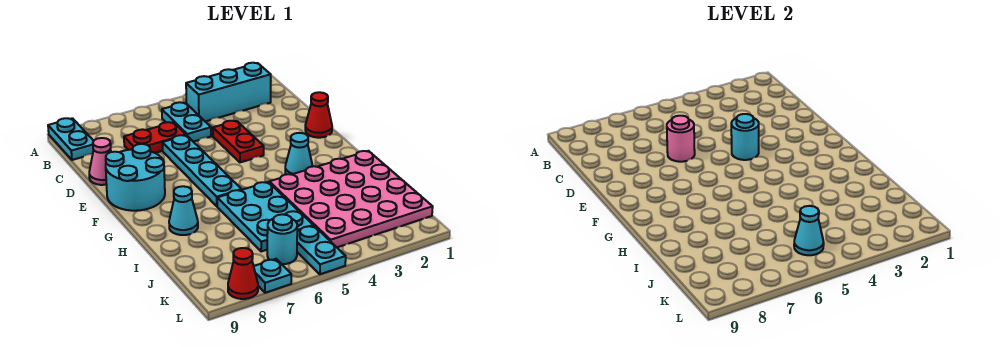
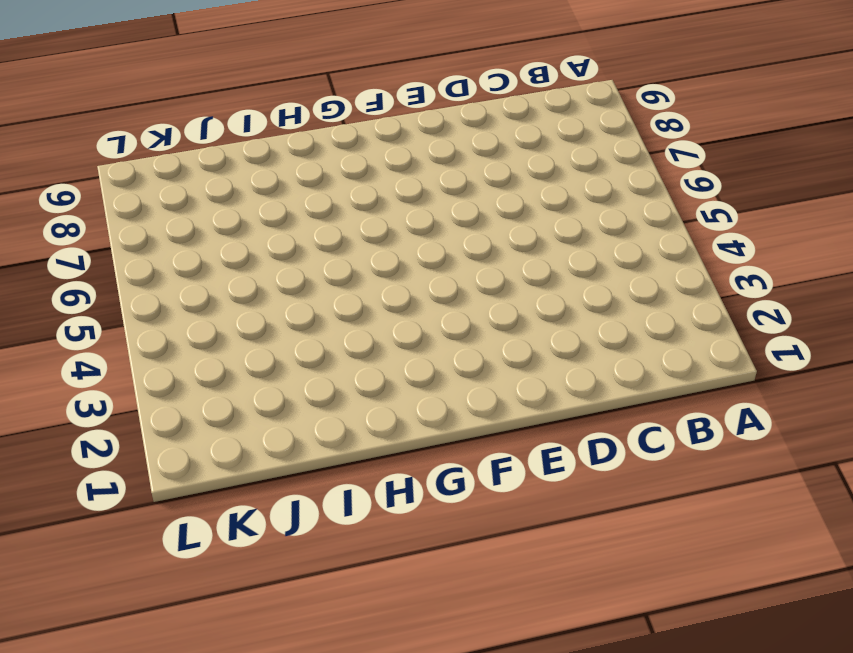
none -> cyan 1x2 plate [48,118,94,160]
none -> cyan 1x3 brick [186,63,271,121]
none -> cyan 1x2 plate [162,102,211,142]

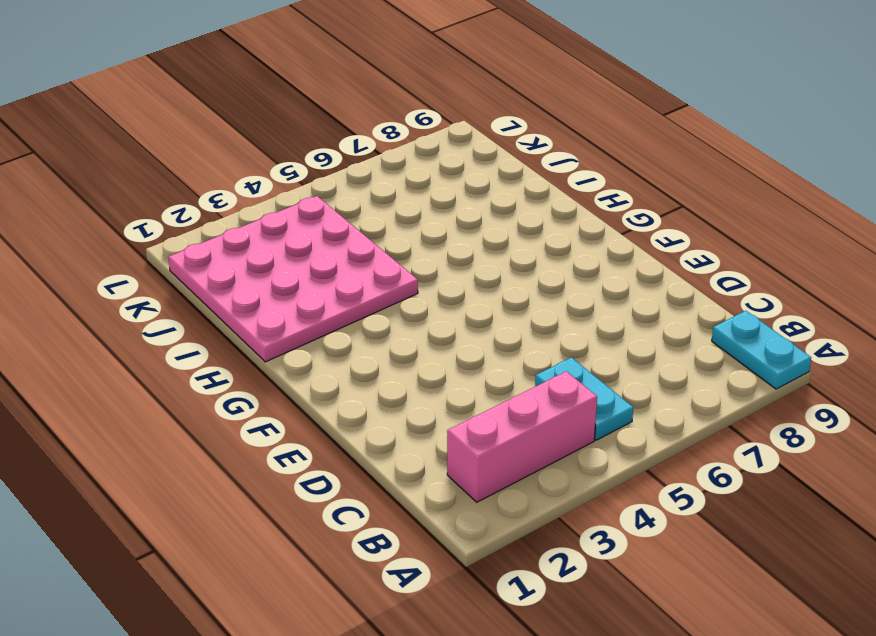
pink 1x3 brick [447,371,597,502] -> cyan 1x3 brick [186,63,271,121]
none -> red 1x2 plate [124,122,186,153]
none -> red 1x2 plate [213,121,264,162]
none -> cyan 1x4 plate [162,135,242,206]

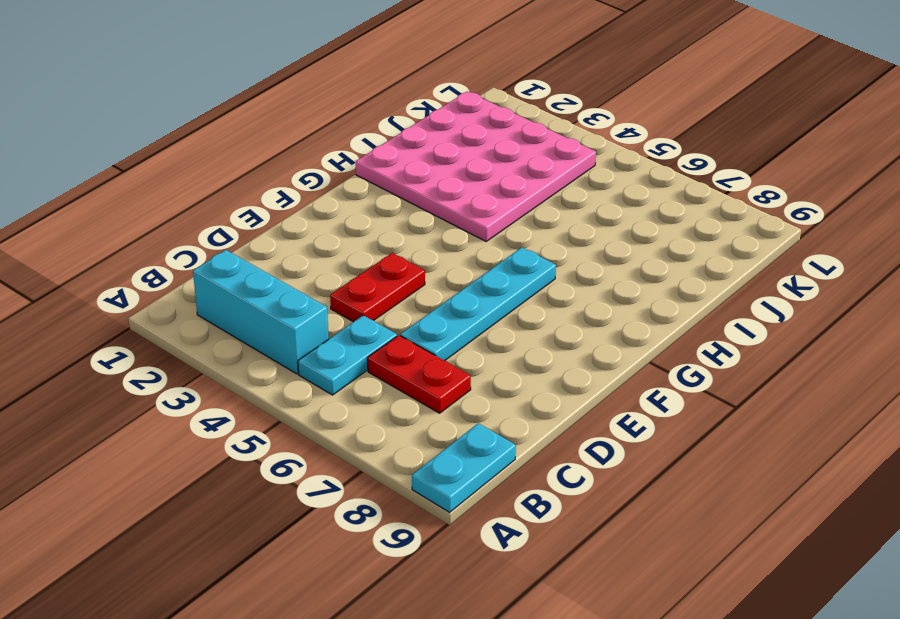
none -> pink 1x1 cone [89,138,111,185]
none -> red 1x1 cone [305,92,332,138]
none -> cyan 2x2 round brick [106,144,165,211]

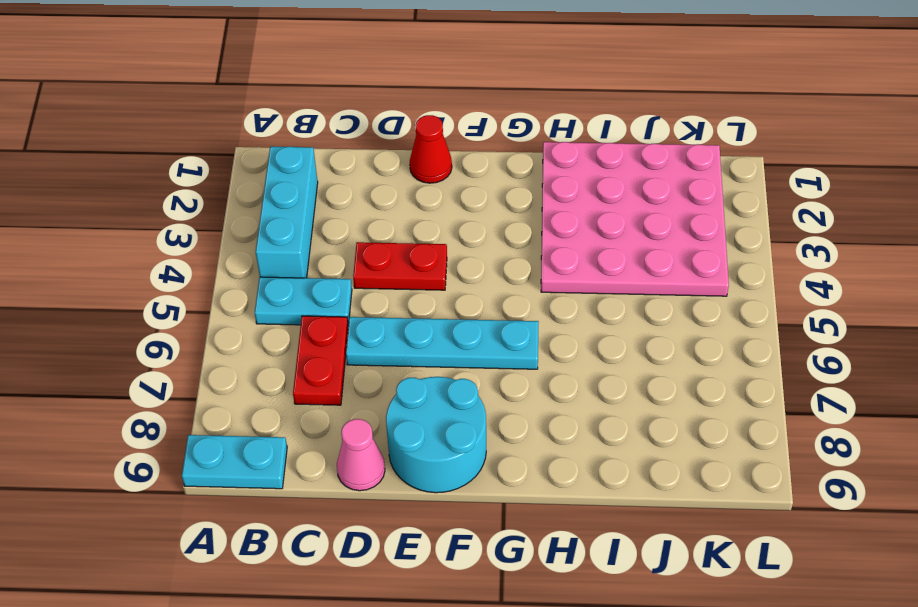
none -> cyan 1x1 cone [285,133,313,175]
none -> cyan 2x3 plate [217,182,313,252]
none -> cyan 1x1 cone [169,186,198,235]

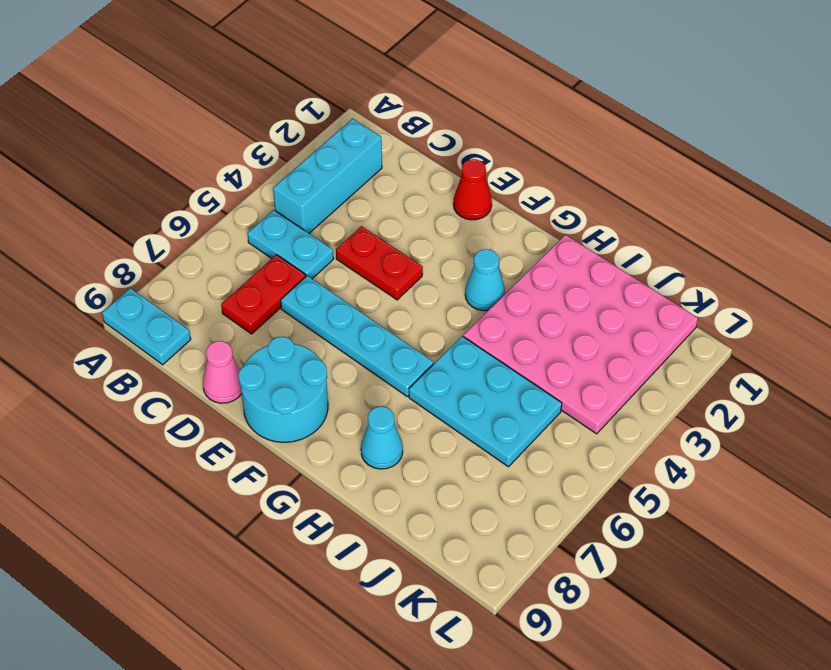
none -> cyan 1x2 plate [297,226,346,274]
none -> cyan 1x1 round brick [267,214,297,264]
none -> cyan 1x1 plate [254,259,291,293]

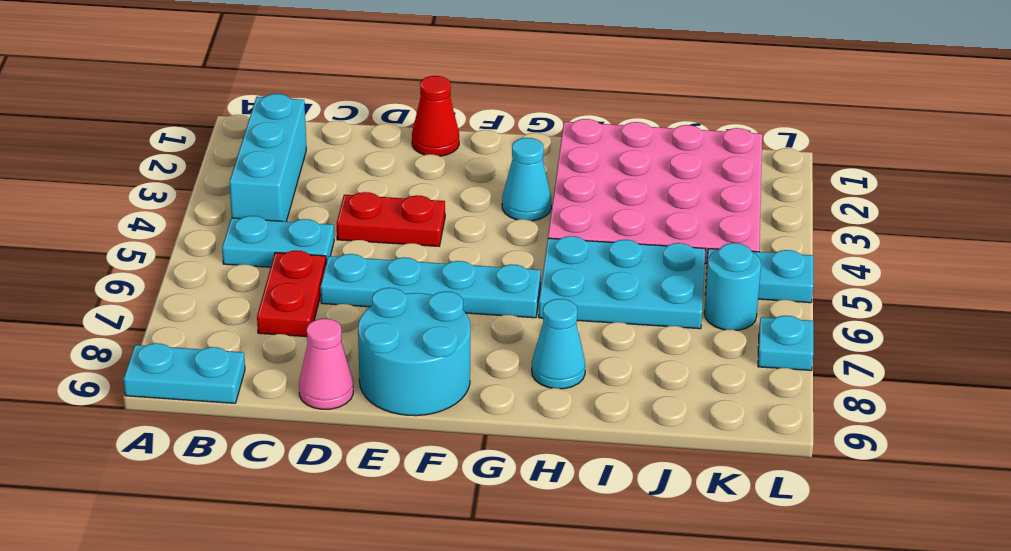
none -> red 1x1 cone [228,248,258,299]
none -> pink 1x1 round brick [667,116,695,162]
none -> cyan 1x1 round brick [731,114,759,160]

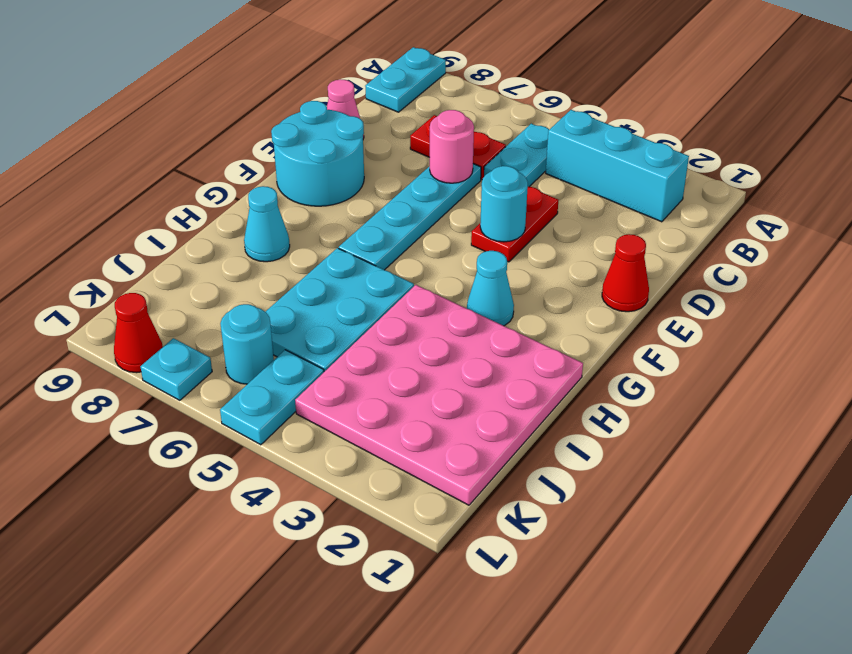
none -> cyan 1x1 cone [794,206,824,255]

